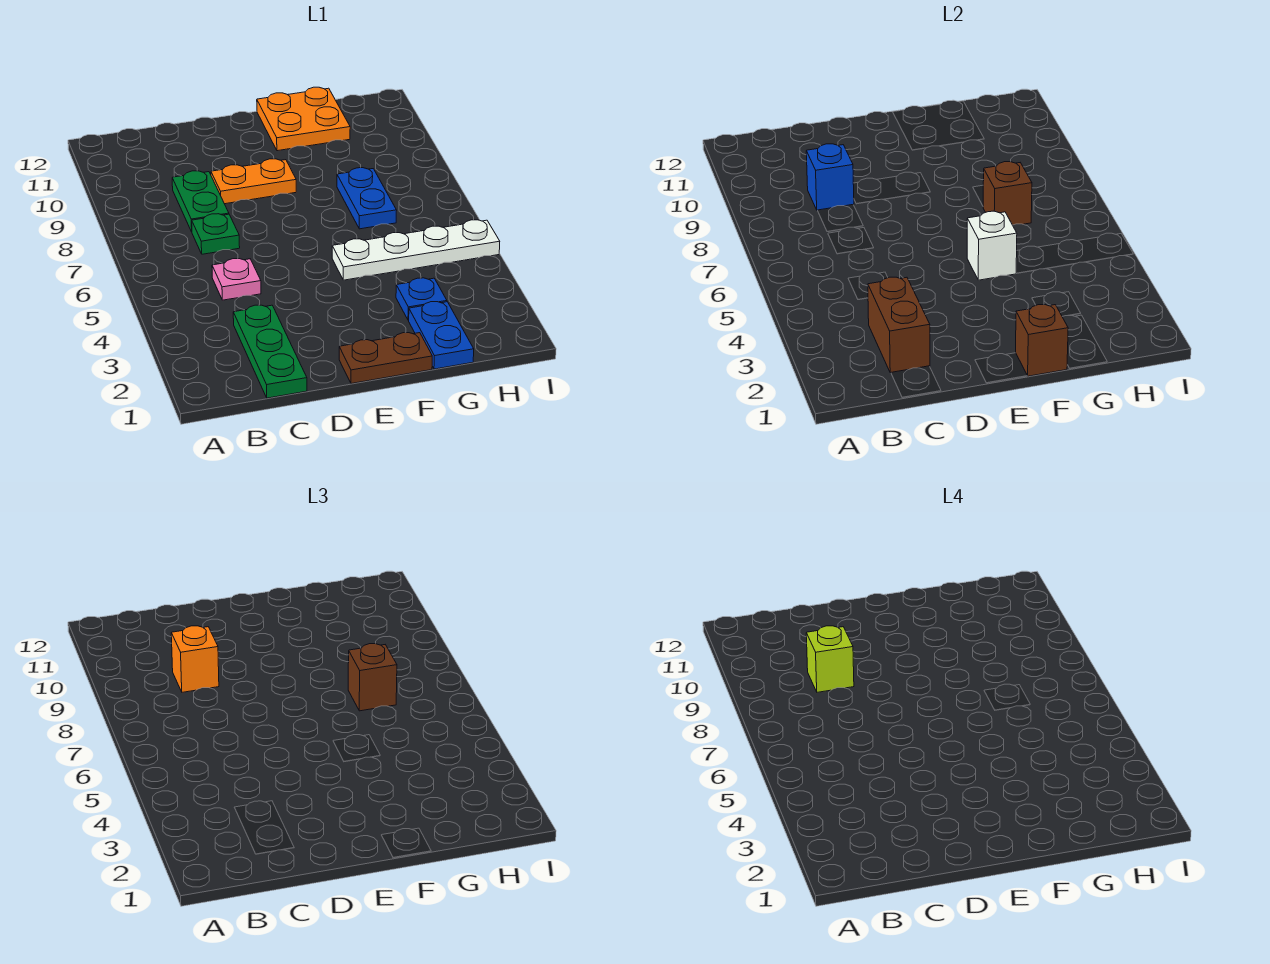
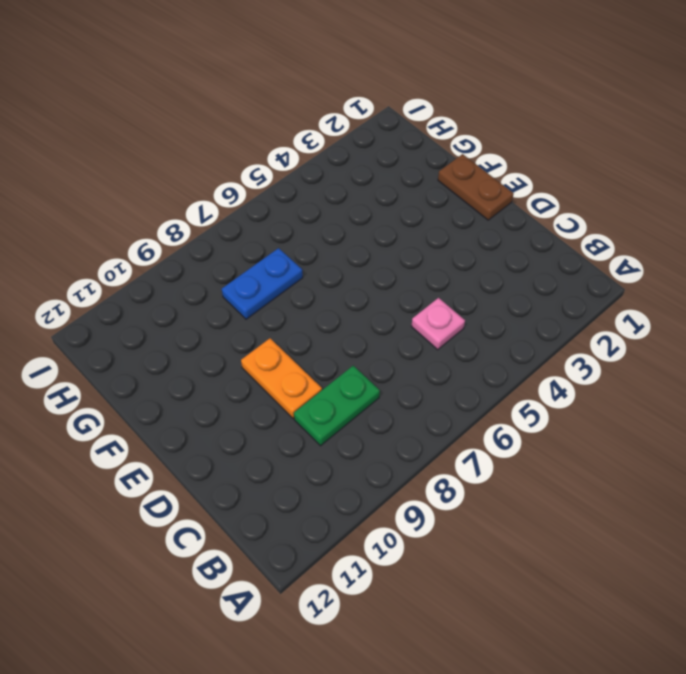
none -> green 1x3 plate [233,305,307,398]
none -> green 1x1 plate [192,214,240,254]
none -> white 1x4 plate [332,220,500,280]

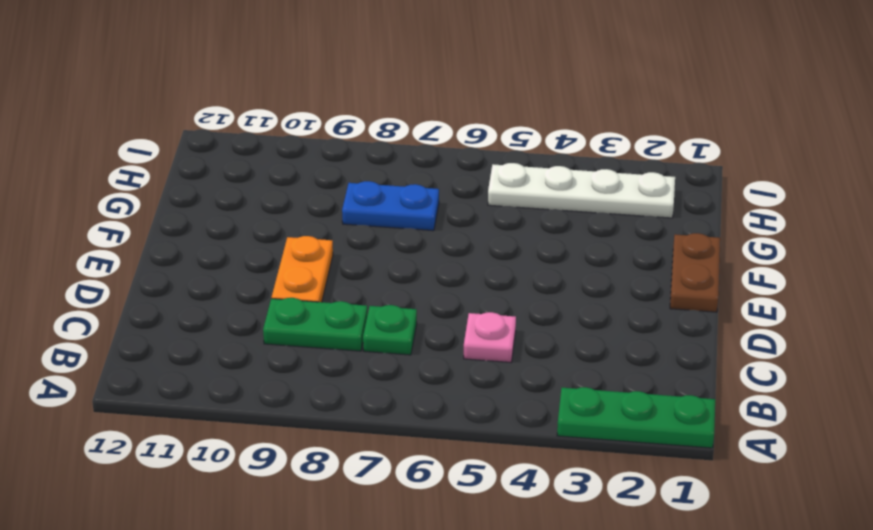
green 1x3 plate [557,387,715,448] -> green 1x3 plate moved to [233,305,307,398]
white 1x4 plate [488,163,675,218] -> white 1x4 plate turned to [332,220,500,280]
none -> orange 2x2 plate [257,87,350,151]
none -> blue 1x2 plate [409,302,474,369]
none -> blue 1x1 plate [396,278,447,320]

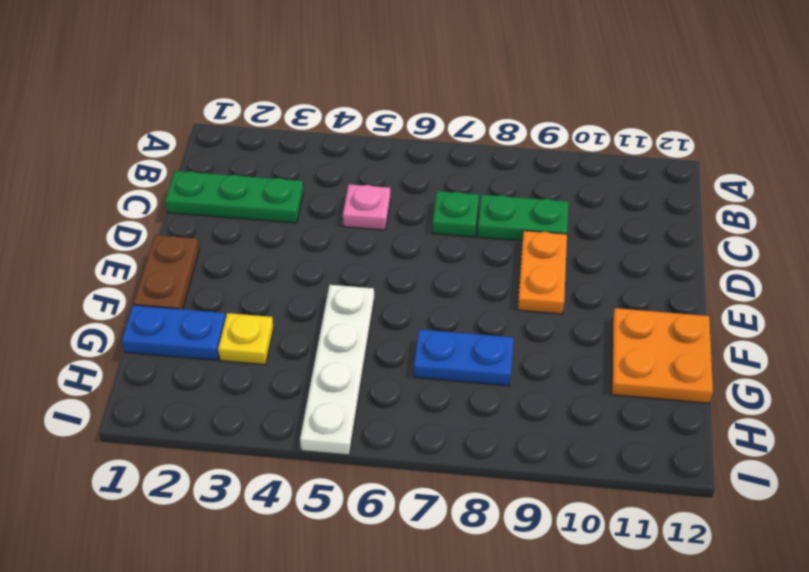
yellow 1x1 plate [218,313,274,365] -> blue 1x1 plate [396,278,447,320]
none -> brown 1x2 brick [868,277,930,373]
none -> blue 1x1 brick [806,144,854,210]
none -> brown 1x1 brick [1016,305,1068,376]

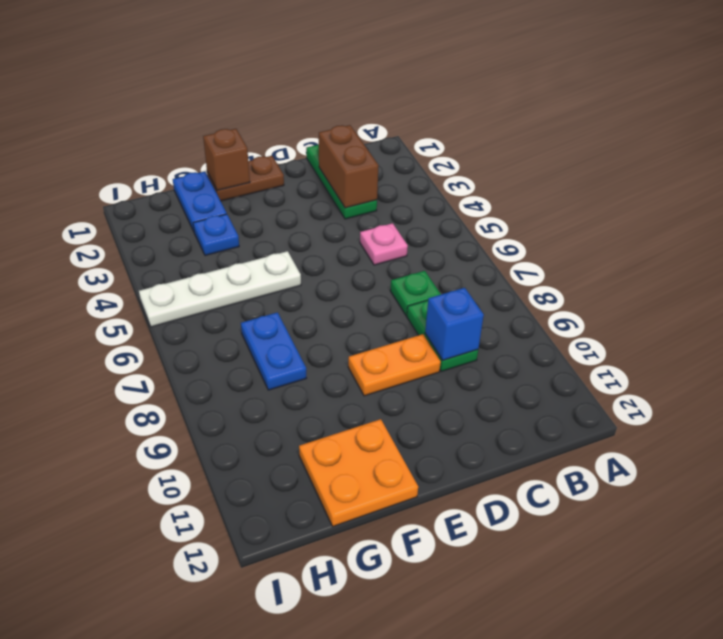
none -> white 1x1 brick [967,211,1017,280]
none -> brown 1x1 brick [983,162,1032,225]
none -> orange 1x1 brick [171,626,219,692]

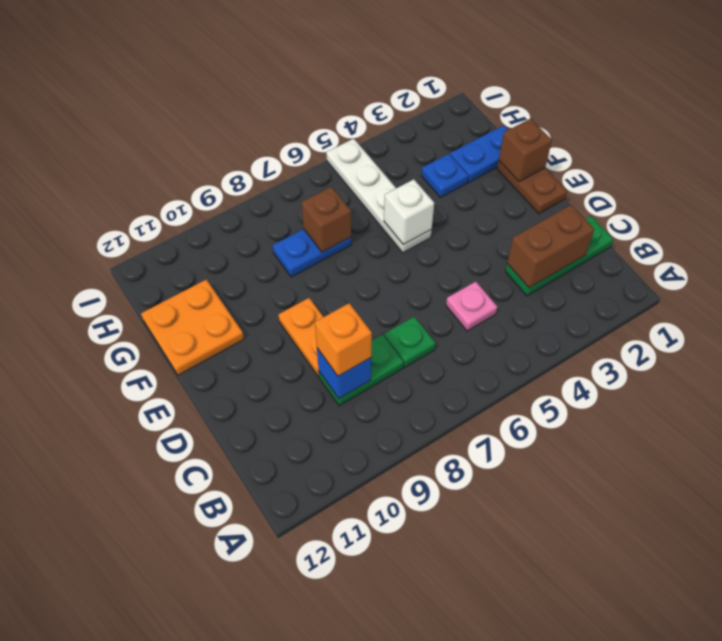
none -> brown 1x1 brick [348,644,397,711]
none -> lime 1x1 brick [806,626,854,692]

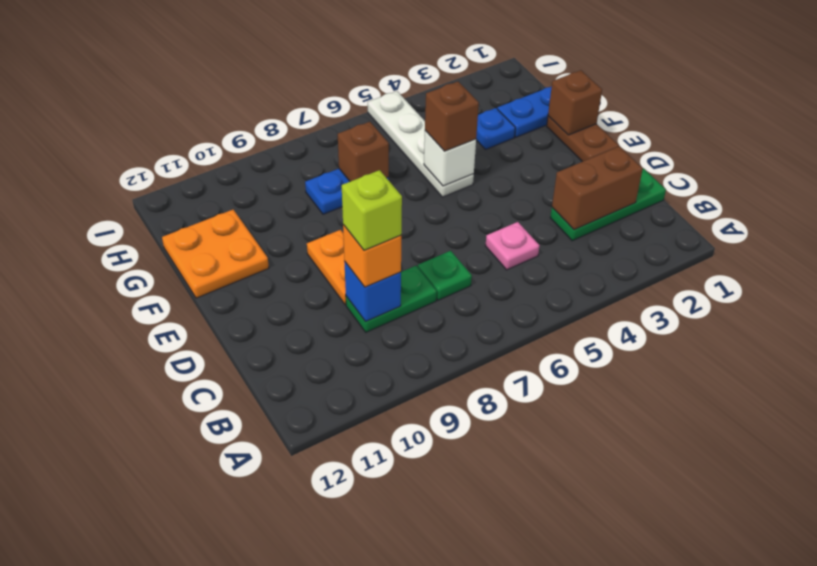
brown 1x1 brick [425,82,479,151] -> brown 1x1 brick moved to [348,644,397,711]

